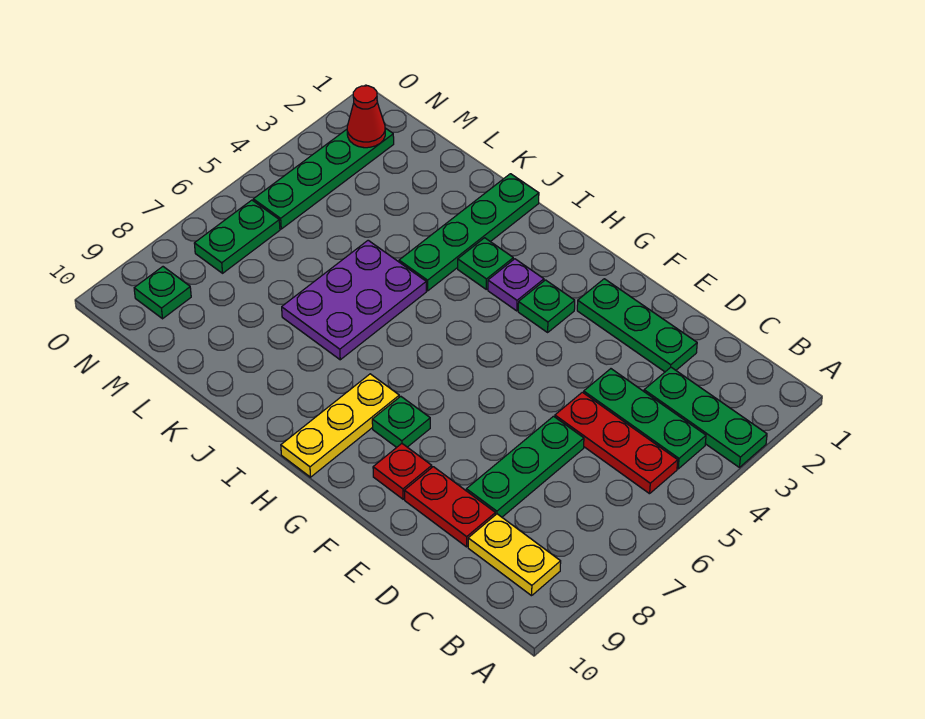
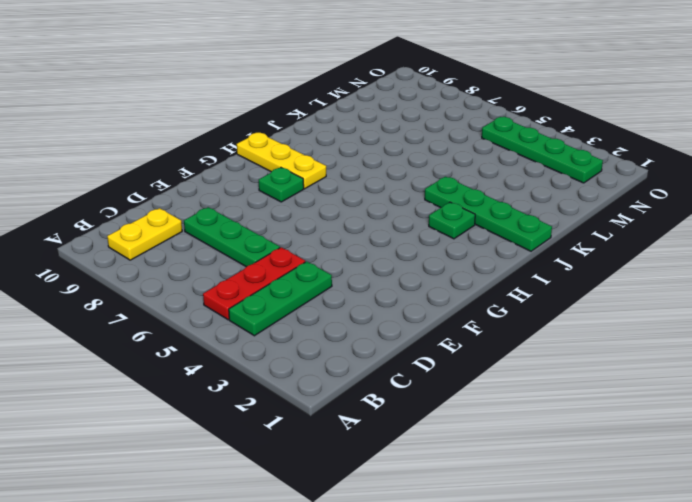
none -> green 1x3 plate [644,367,767,467]
none -> green 1x3 plate [577,279,697,372]
none -> red 1x2 plate [404,467,495,547]

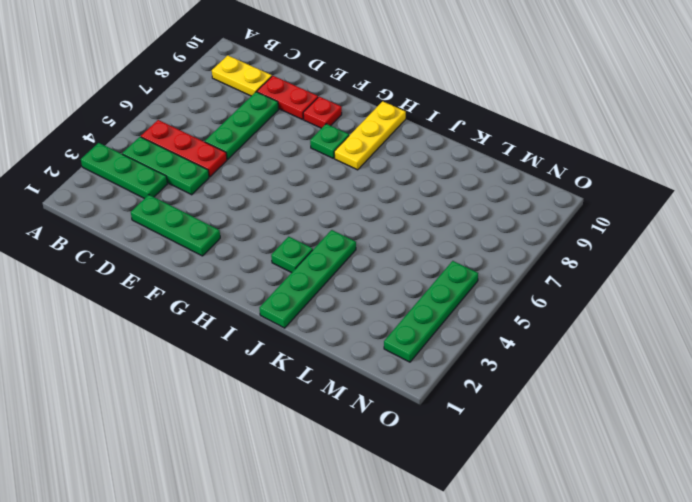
none -> green 1x1 plate [518,280,575,332]
none -> purple 1x1 plate [488,259,544,311]
none -> purple 2x3 plate [282,240,426,360]

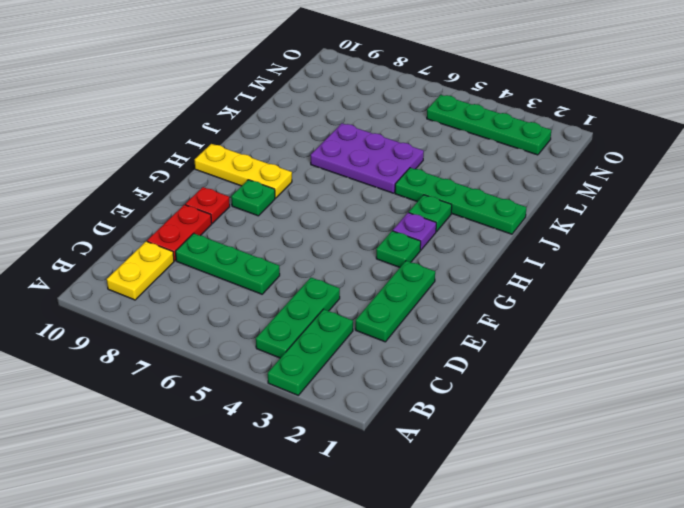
none -> red 1x3 plate [555,392,678,494]
none -> green 1x2 plate [194,200,280,273]
none -> green 1x1 plate [134,267,191,319]

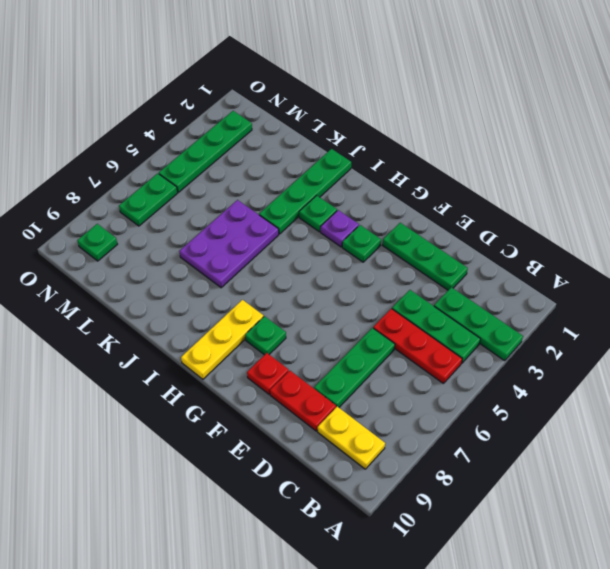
none -> red 1x1 cone [347,86,385,148]

